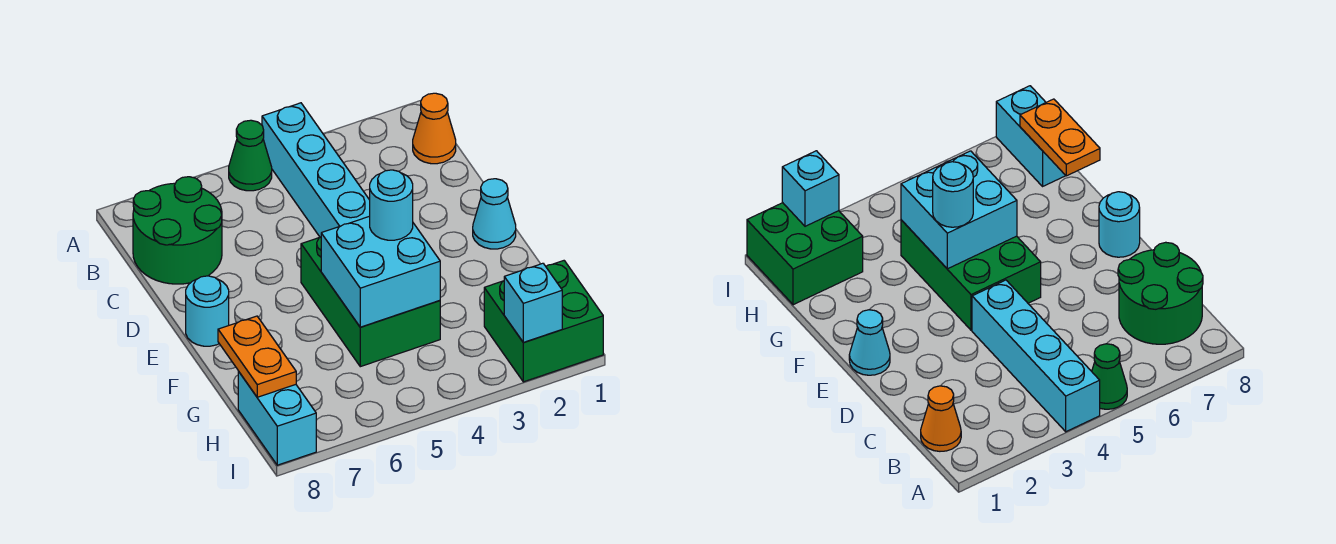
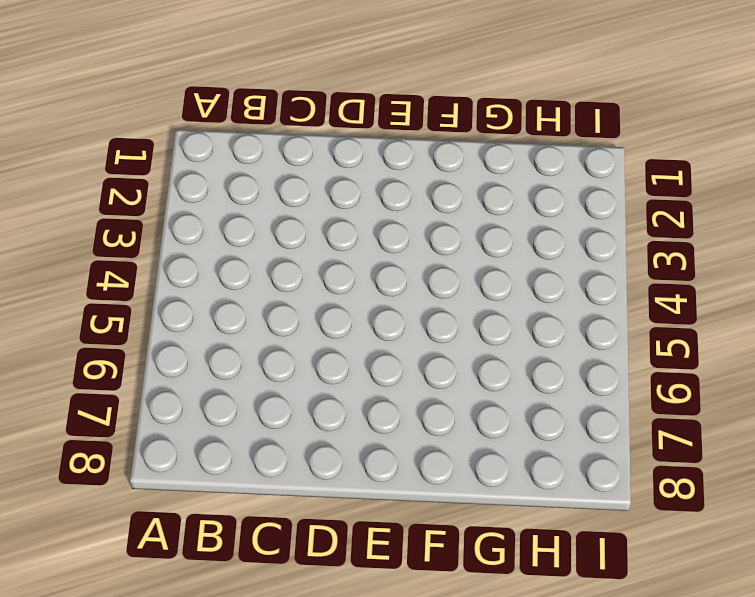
none -> cyan 1x4 brick [262,103,370,237]
none -> green 1x1 cone [229,120,272,191]
none -> orange 1x1 cone [413,93,456,164]

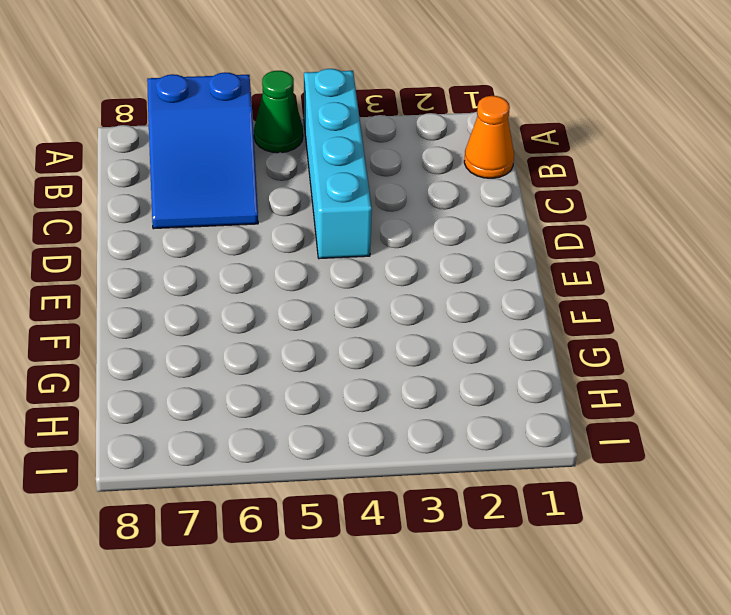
blue 2x3 slope [147,72,258,229] -> green 2x2 round brick [133,177,222,284]
none -> cyan 1x1 cone [473,179,516,249]
none -> green 2x3 brick [301,237,440,367]
none -> cyan 1x1 round brick [186,276,229,346]

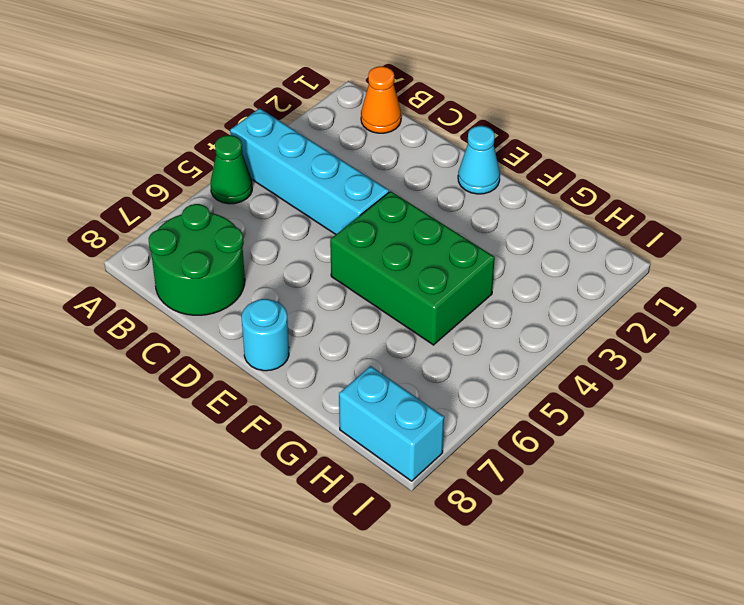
none -> green 2x2 brick [484,261,603,382]
none -> cyan 2x2 brick [321,216,440,327]
none -> orange 1x2 plate [218,316,296,397]

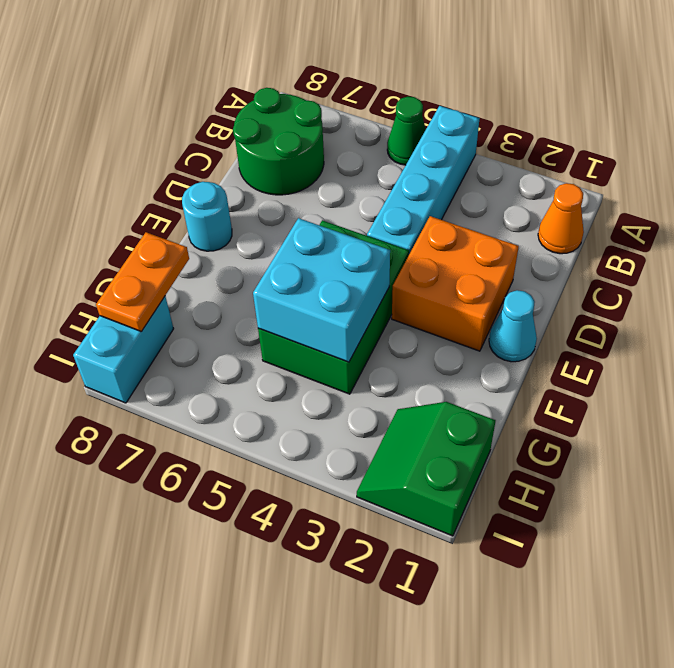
orange 2x2 brick [392,216,519,351] -> none
green 2x2 slope [357,402,496,536] -> green 2x2 brick [484,261,603,382]
none -> cyan 1x1 brick [504,263,562,343]
none -> cyan 1x1 round brick [370,170,413,240]

